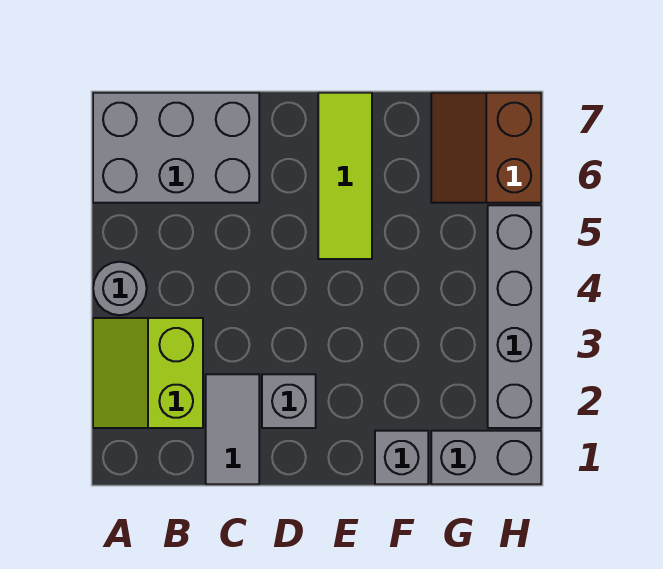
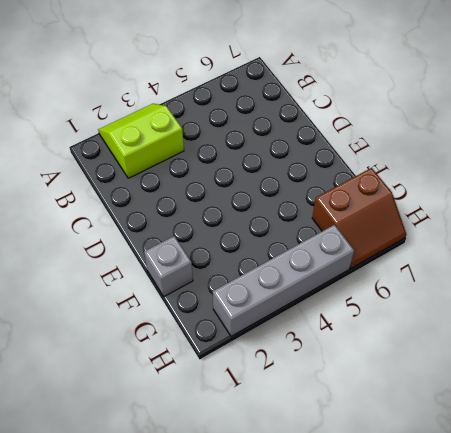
brown 2x2 slope [312,168,406,269] -> brown 2x2 slope turned to [431,93,541,203]
none -> grey 1x1 round brick [93,262,147,315]
none -> grey 2x3 brick [93,93,259,203]

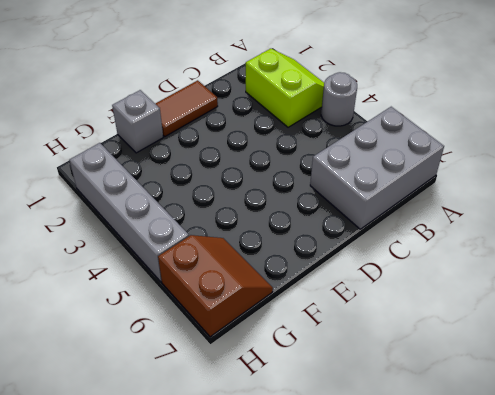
brown 1x2 tile [155,80,218,136] -> none
none -> grey 1x2 tile [206,374,259,484]
none -> grey 1x1 brick [262,374,316,428]

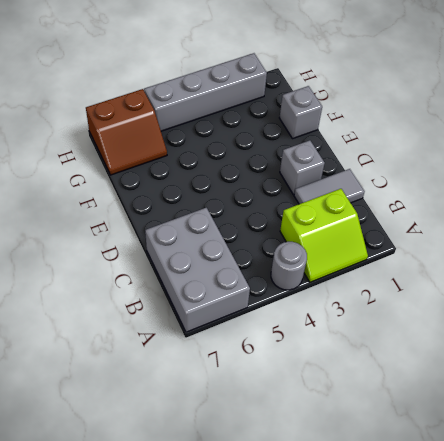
none -> lime 1x3 tile [318,93,372,259]
none -> grey 1x2 brick [431,431,541,484]

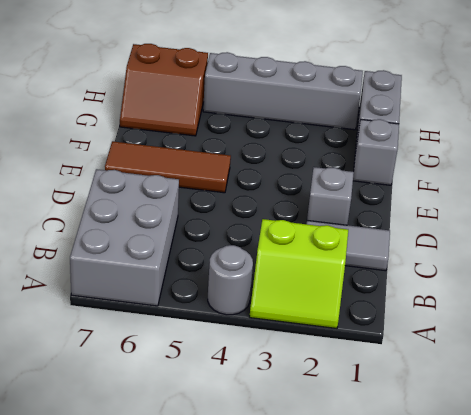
brown 1x3 tile [105,141,231,193] -> lime 1x3 tile [318,93,372,259]

